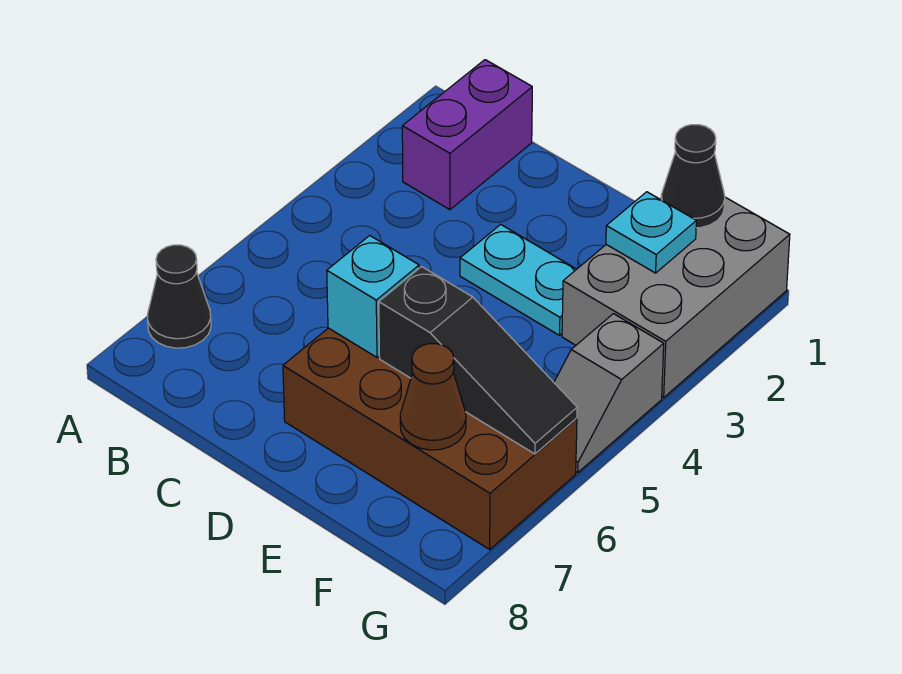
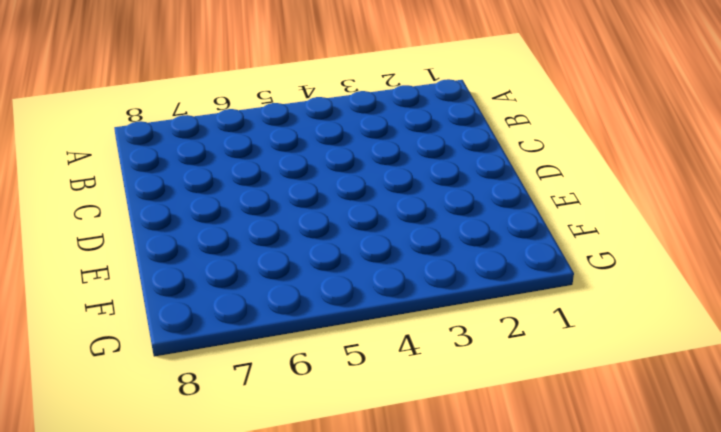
none -> black 1x1 cone [147,245,211,348]
none -> purple 1x2 brick [402,60,532,210]

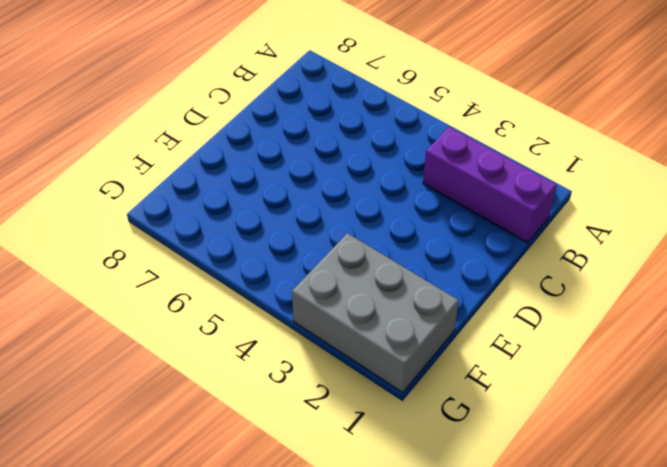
purple 1x3 brick [423,127,556,243] -> purple 1x2 brick [402,60,532,210]
none -> black 1x1 cone [147,245,211,348]
none -> cyan 1x2 plate [460,224,576,335]

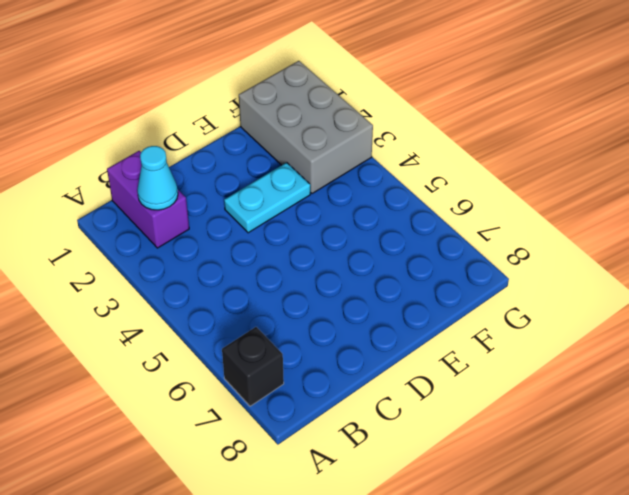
black 1x1 brick [222,327,284,406] -> black 1x1 cone [147,245,211,348]
cyan 1x1 cone [137,146,178,210] -> none
none -> brown 2x4 brick [283,328,577,549]
none -> grey 1x2 slope [554,314,664,472]

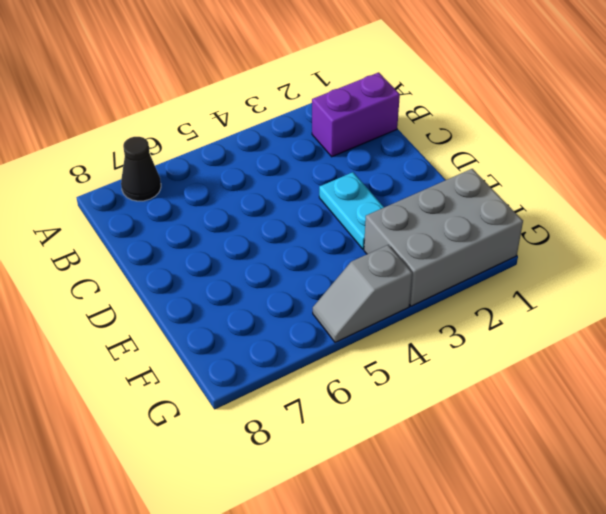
none -> brown 2x4 brick [283,328,577,549]
none -> cyan 1x1 brick [327,235,419,357]

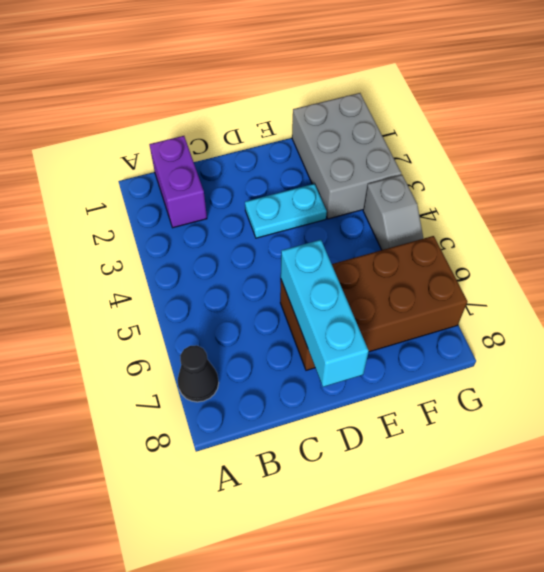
cyan 1x3 brick [281,240,369,387] -> cyan 1x1 brick [327,235,419,357]
none -> black 1x3 slope [379,267,577,454]
none -> black 1x1 cone [661,125,725,228]

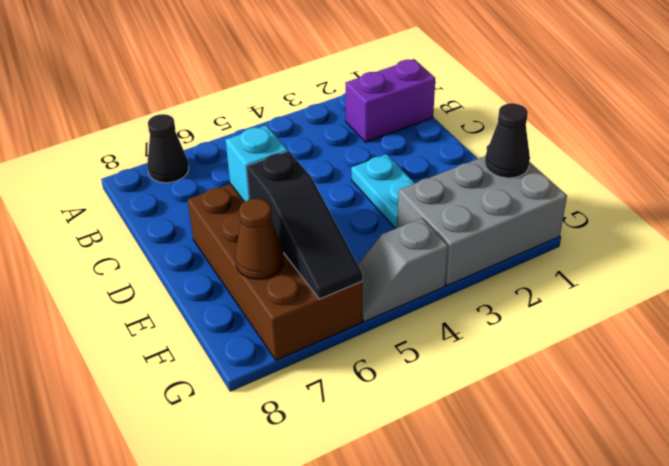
none -> cyan 1x1 plate [606,192,696,273]

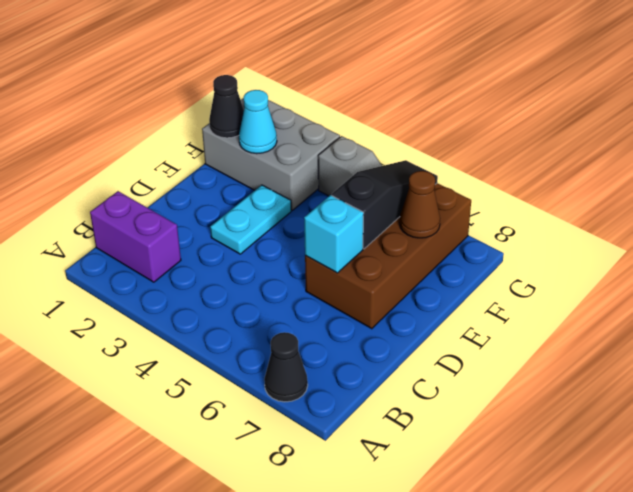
cyan 1x1 cone [239,90,277,154] -> cyan 1x1 plate [606,192,696,273]

